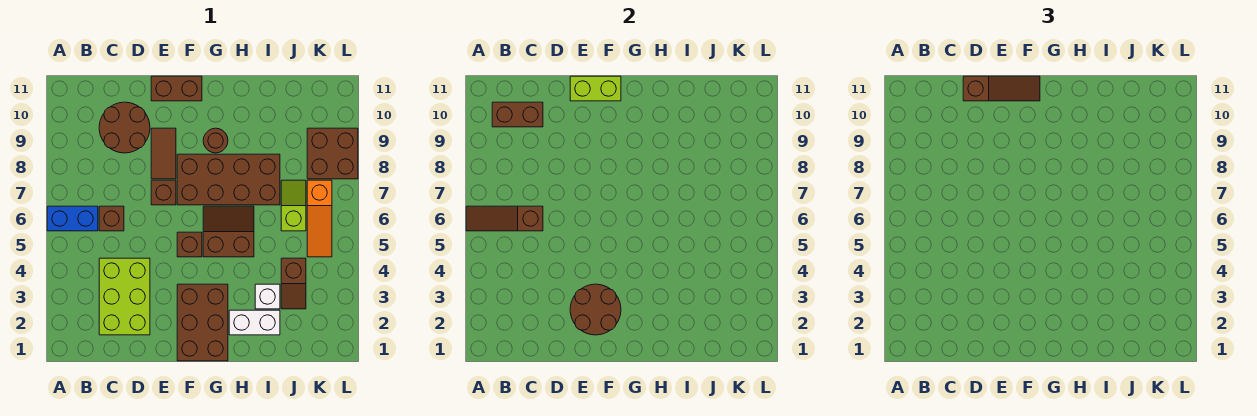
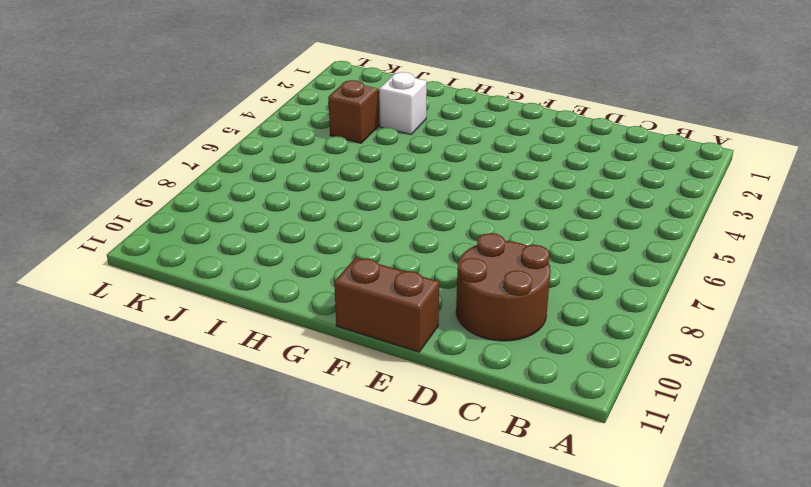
none -> blue 1x2 brick [47,206,98,231]
none -> lime 2x3 brick [99,258,150,335]
none -> brown 1x1 brick [99,206,124,231]

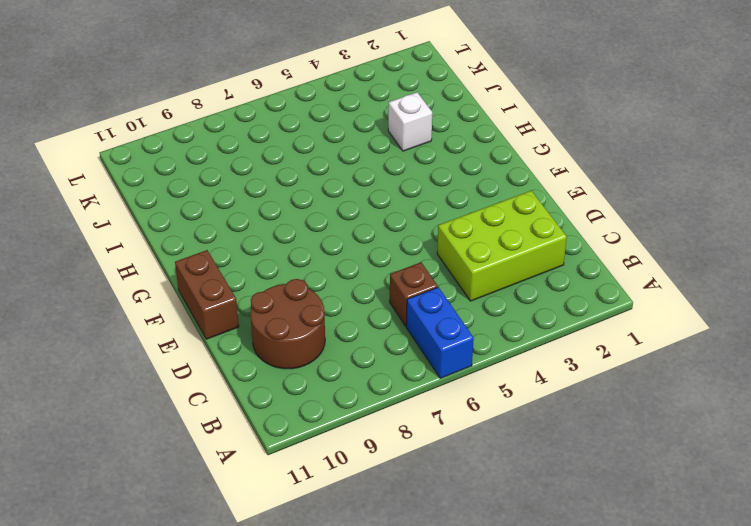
none -> brown 1x1 brick [151,180,176,205]
none -> brown 1x2 tile [151,128,176,179]
none -> brown 2x3 brick [177,284,228,361]

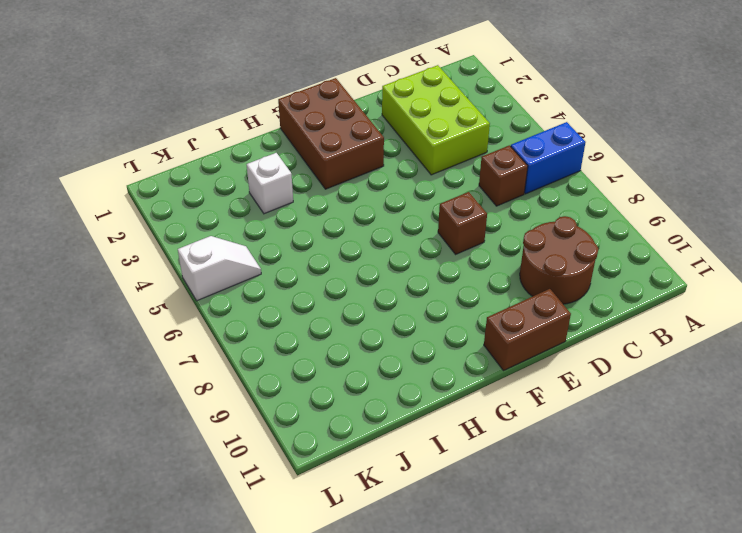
white 1x2 slope [178,236,261,301] -> orange 1x3 slope [307,180,332,257]
none -> brown 1x2 tile [151,128,176,179]
none -> brown 1x1 brick [177,232,202,257]
none -> brown 2x4 brick [177,154,280,205]

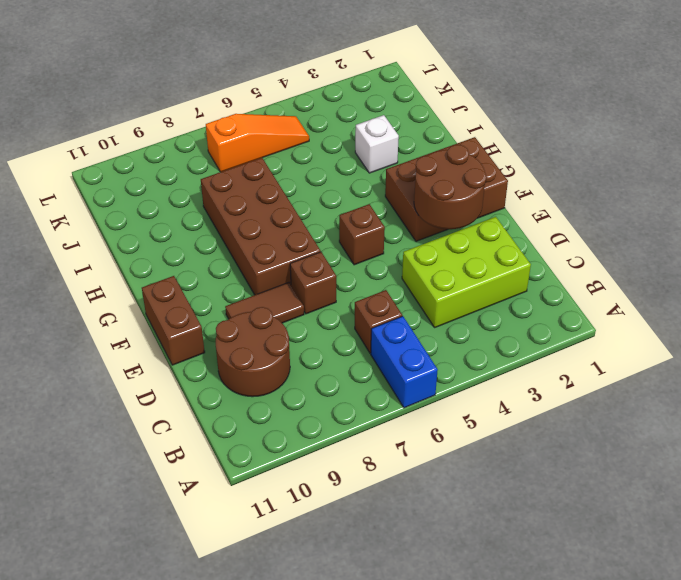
none -> brown 2x2 slope [203,206,254,257]
none -> brown 1x1 round brick [203,128,228,153]
none -> white 1x2 brick [229,310,280,335]

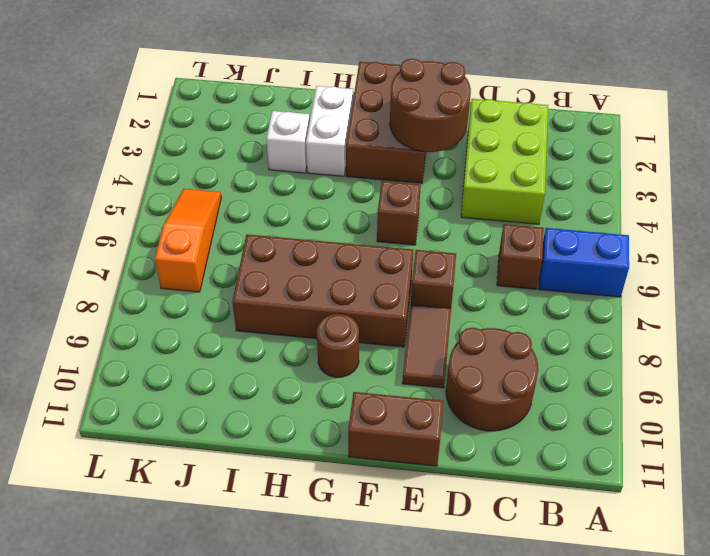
white 1x2 brick [306,86,353,176] -> white 1x2 brick turned to [229,310,280,335]
none -> brown 2x2 slope [203,206,254,257]
none -> brown 1x2 slope [281,258,306,309]
none -> lime 1x2 slope [281,180,306,231]

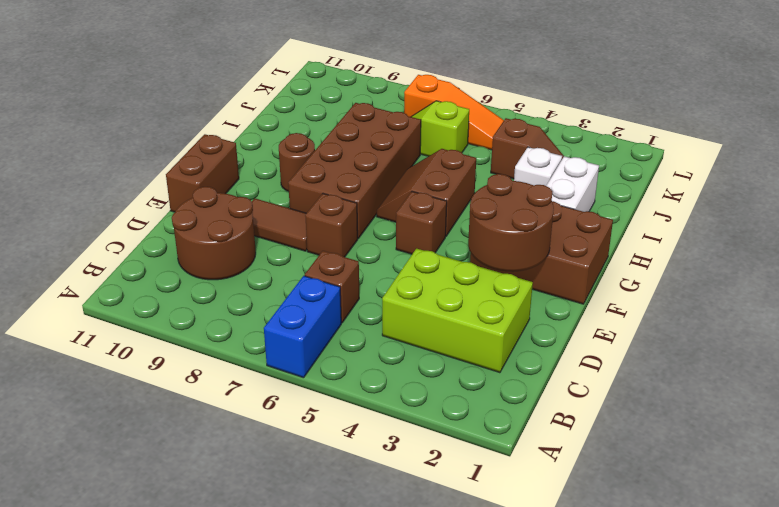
none -> brown 2x2 brick [307,128,358,179]
none -> brown 1x3 slope [466,206,543,231]
none -> brown 1x2 brick [492,102,543,127]

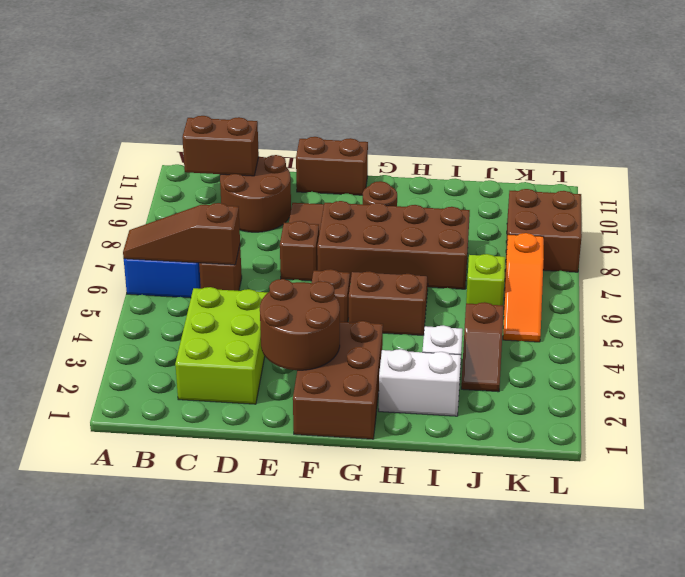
none -> lime 1x2 brick [570,76,621,101]
none -> brown 1x3 slope [963,76,1040,101]

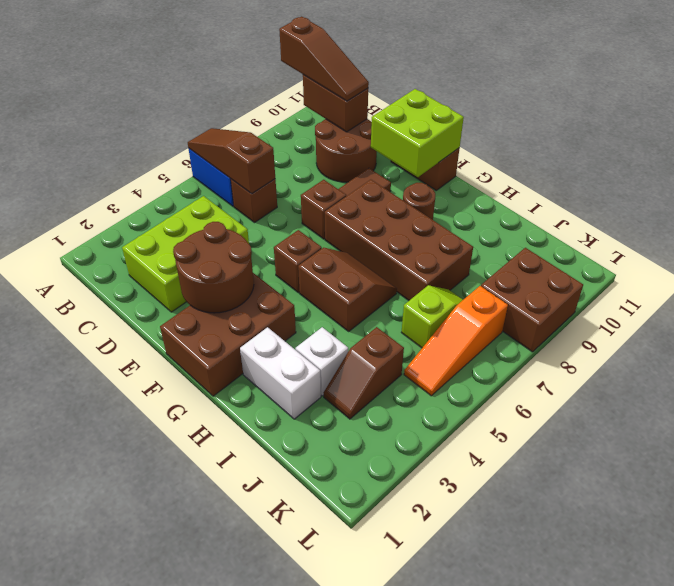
brown 1x3 slope [279,17,369,101] -> brown 1x3 slope moved to [963,76,1040,101]
lime 2x2 brick [371,89,464,177] -> lime 1x2 brick [570,76,621,101]

